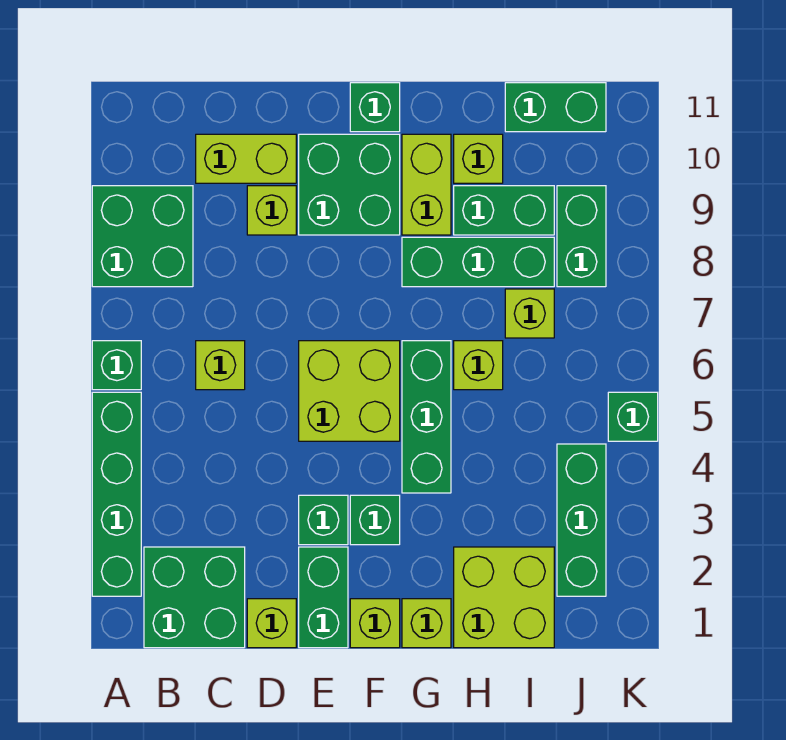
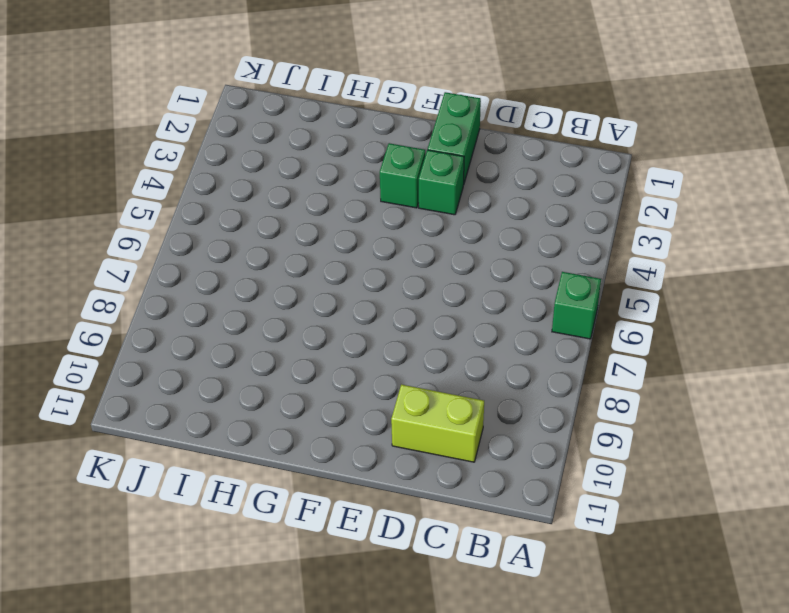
none -> green 1x4 brick [92,392,141,596]
none -> green 2x2 brick [92,186,193,287]
none -> green 2x2 brick [144,547,245,648]

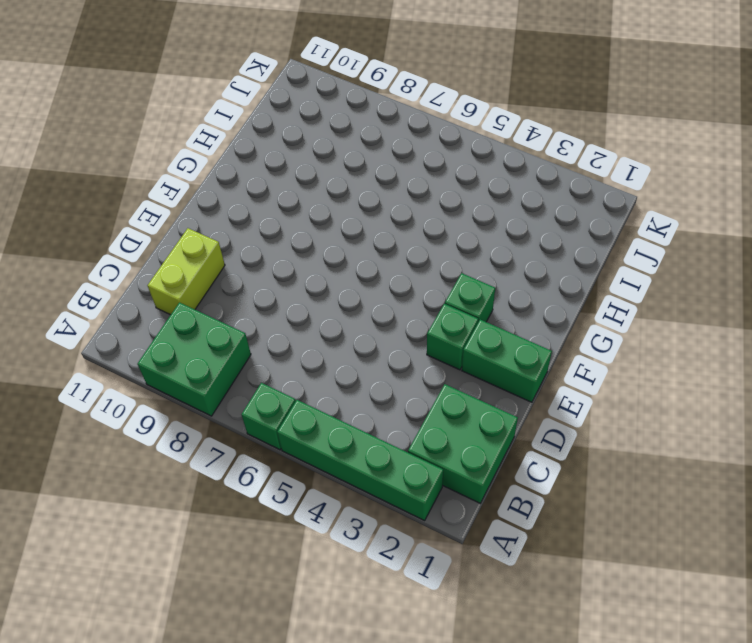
none -> lime 1x1 brick [196,341,245,390]
none -> lime 1x1 brick [247,599,296,648]
none -> lime 1x1 brick [247,186,296,235]

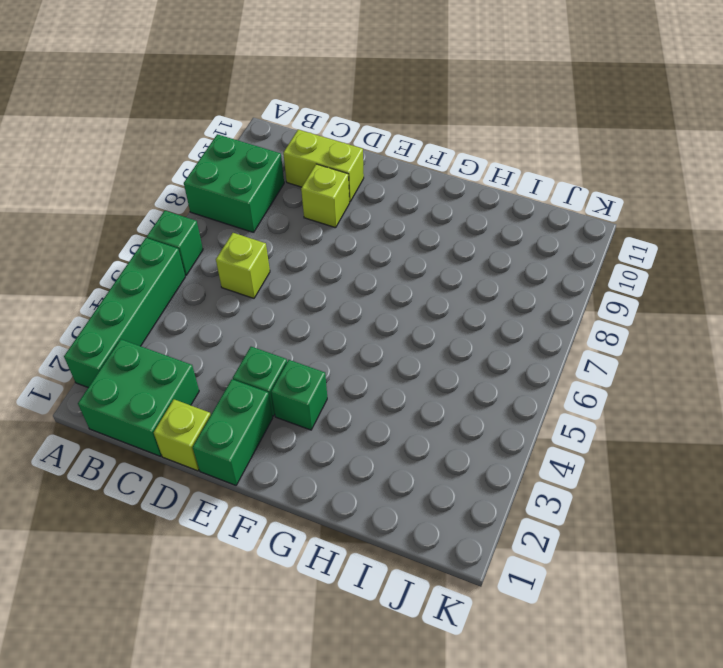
none -> lime 2x2 brick [299,341,400,441]
none -> green 2x2 brick [299,134,400,235]
none -> lime 1x1 brick [350,599,400,648]

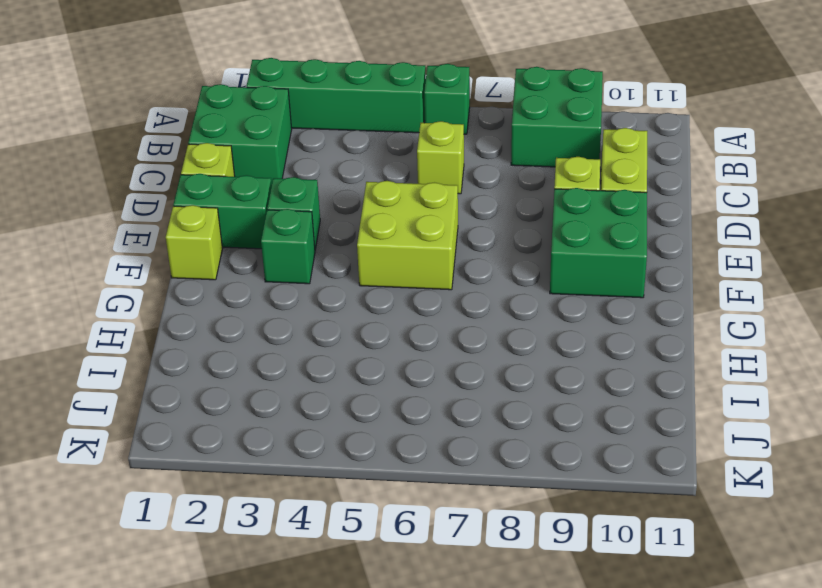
none -> green 1x1 brick [350,83,400,132]
none -> lime 1x1 brick [402,599,451,648]
none -> green 1x3 brick [402,341,451,493]

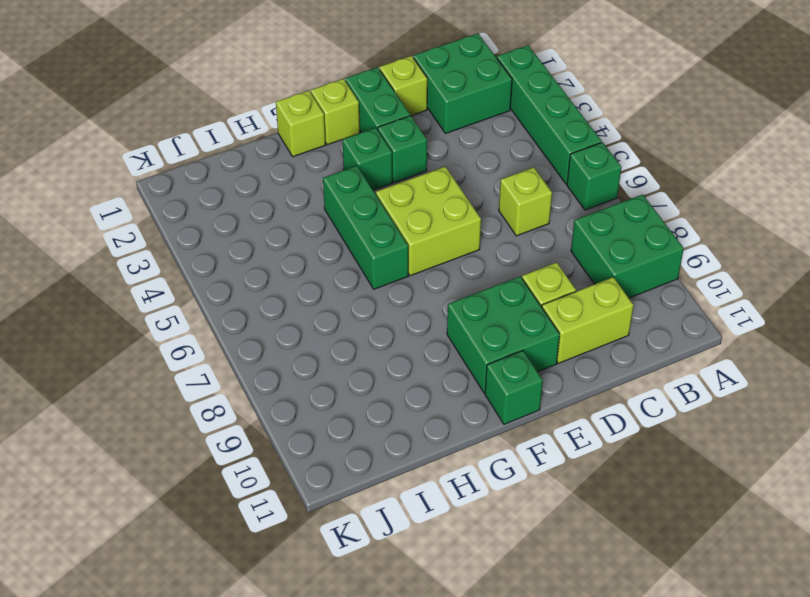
none -> green 1x3 brick [402,237,554,287]
none -> lime 1x2 brick [402,134,451,235]
none -> lime 2x2 brick [454,547,554,648]

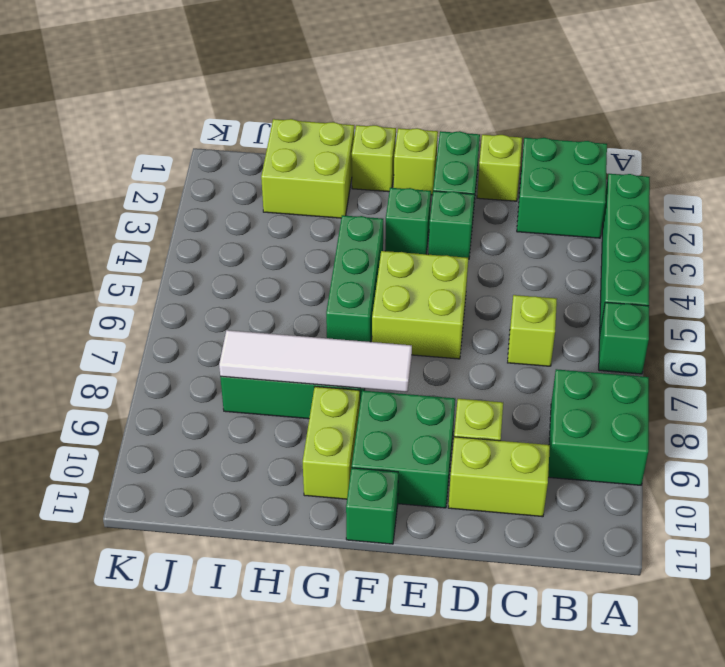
white 1x4 tile [219,330,412,392] -> none
none -> lime 1x1 brick [454,341,503,390]
none -> green 1x2 brick [454,186,554,235]
none -> lime 1x1 brick [454,134,503,183]

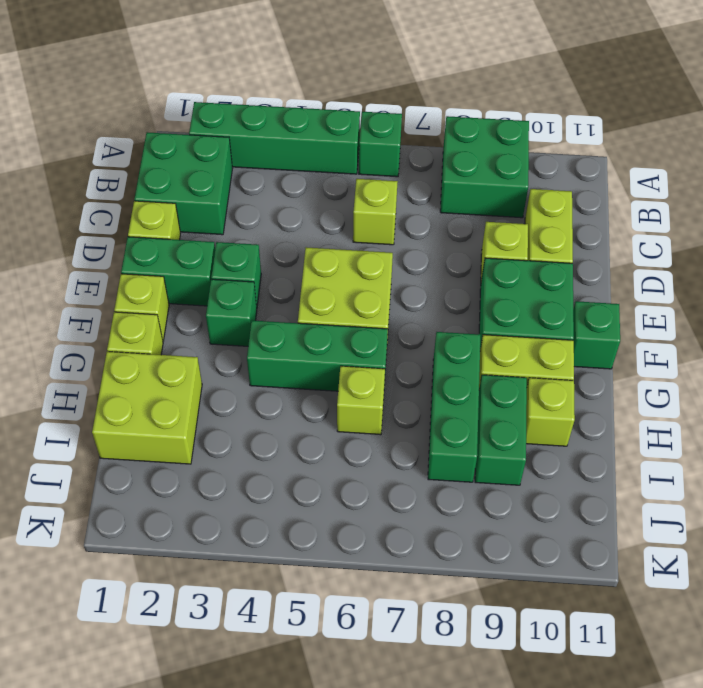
none -> lime 1x1 brick [505,289,554,338]
none -> green 1x2 brick [505,83,606,132]
none -> green 1x3 brick [557,444,606,596]

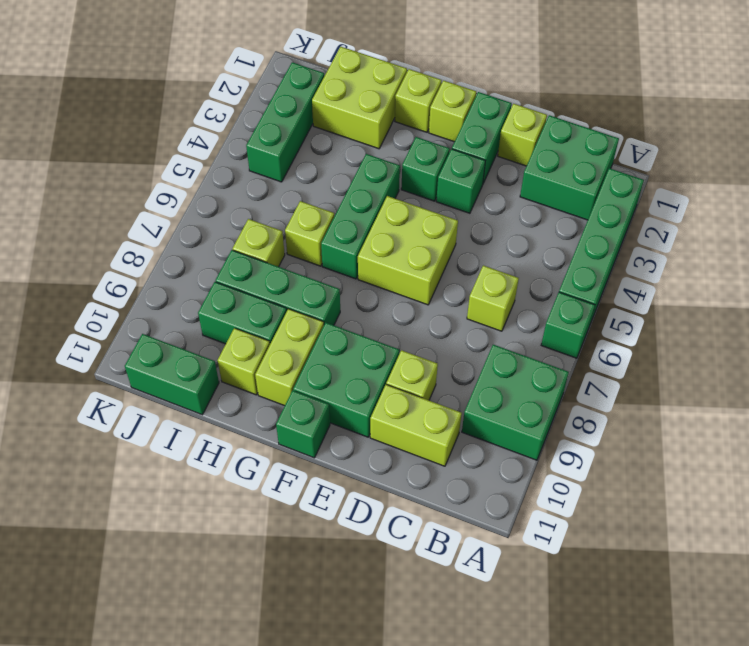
none -> green 1x2 brick [557,186,606,287]
none -> green 1x1 brick [608,392,658,441]

